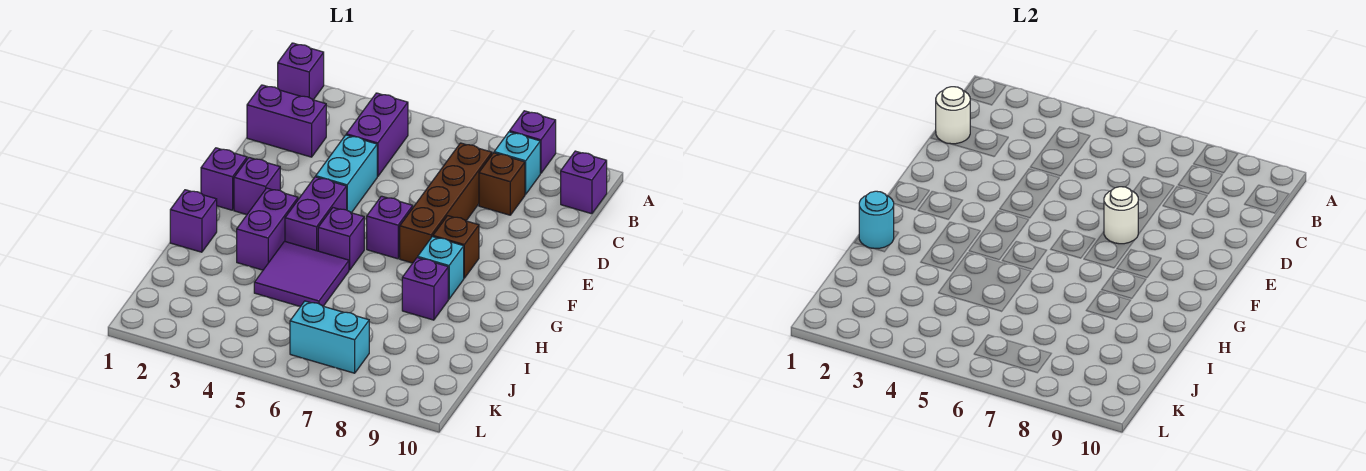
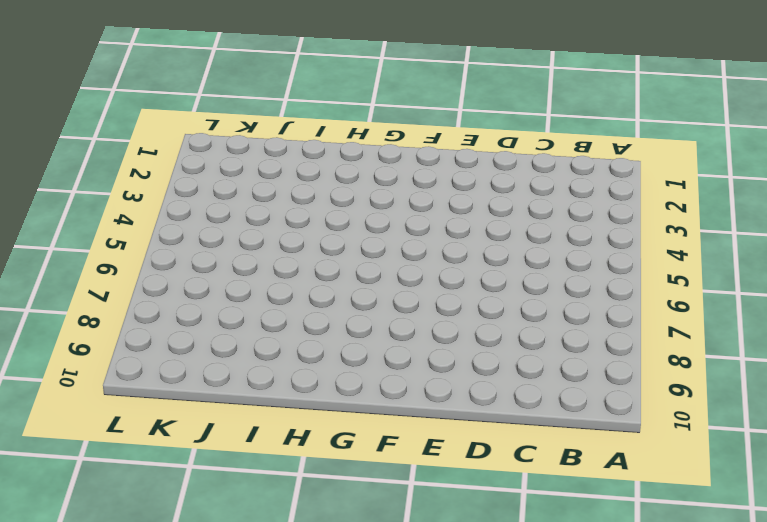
none -> purple 1x1 brick [278,43,324,100]
none -> purple 1x1 brick [510,111,556,173]
none -> purple 1x2 brick [346,93,408,177]

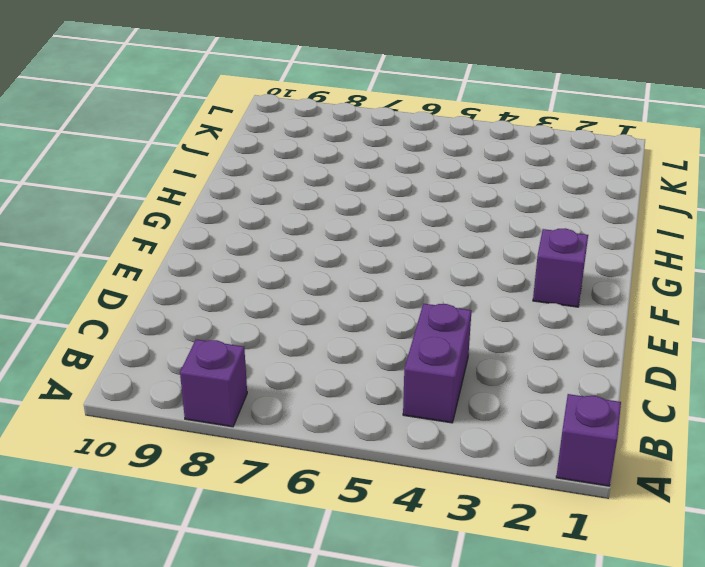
none -> cyan 1x1 brick [494,132,540,194]
none -> purple 1x1 brick [561,151,607,214]
none -> purple 1x2 brick [247,85,326,157]

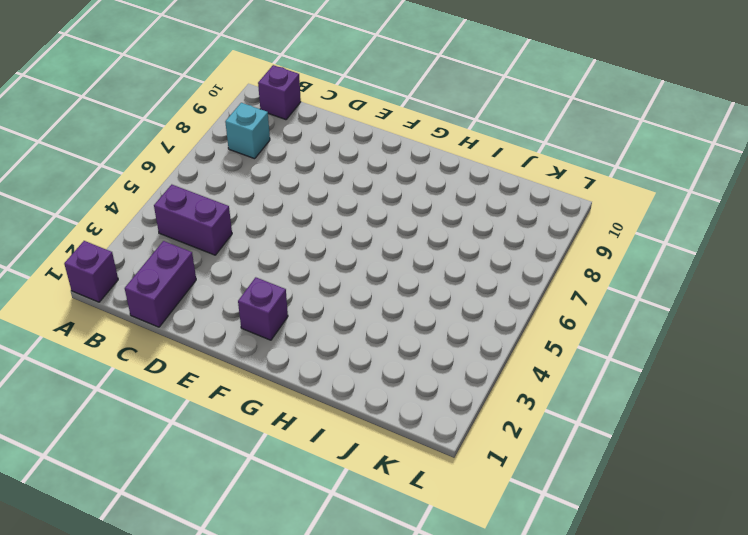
none -> purple 1x1 brick [510,111,556,173]
none -> brown 1x4 brick [400,143,492,263]
none -> brown 1x1 brick [479,153,525,215]

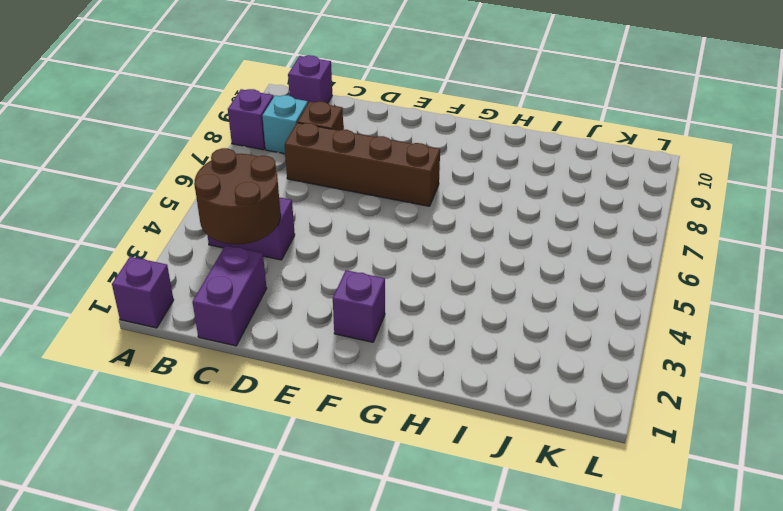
brown 2x2 round brick [194,148,281,244] -> none
none -> cyan 1x2 brick [316,135,377,213]
none -> purple 1x1 brick [201,148,247,210]
none -> purple 1x2 brick [285,177,347,251]

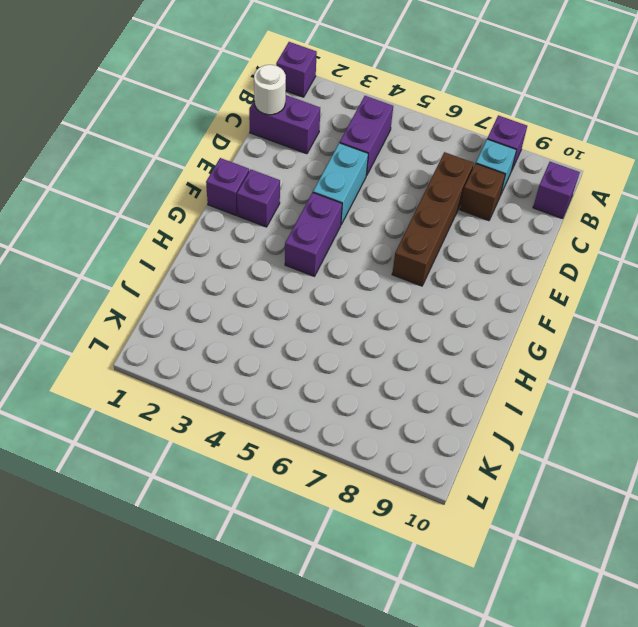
none -> purple 1x1 brick [367,196,413,259]
none -> brown 1x1 brick [433,216,479,278]
none -> purple 1x2 brick [237,188,298,270]

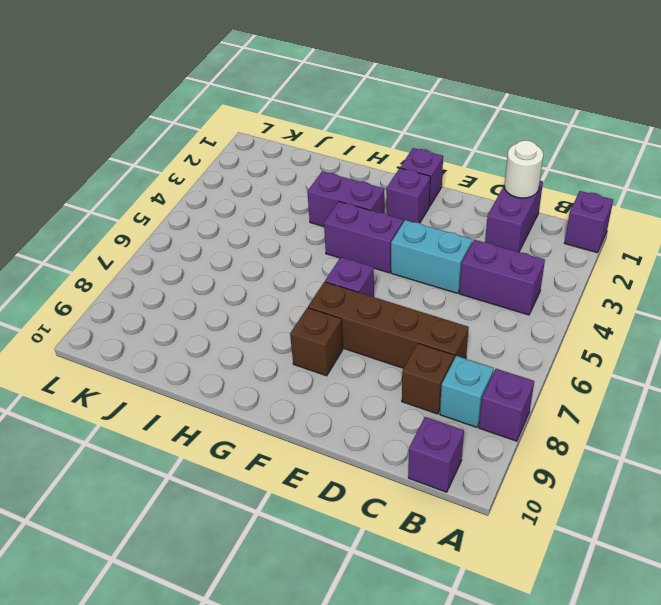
none -> purple 1x1 brick [318,208,364,270]
none -> cyan 1x1 brick [418,237,464,299]
none -> purple 1x1 brick [170,190,217,252]

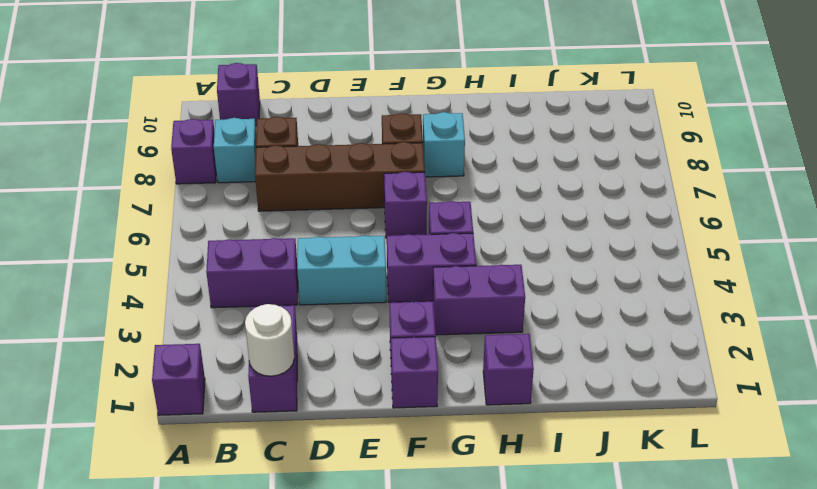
none -> purple 2x2 tile [254,241,349,307]
none -> purple 1x1 brick [402,258,448,320]
none -> cyan 1x2 brick [290,301,369,373]

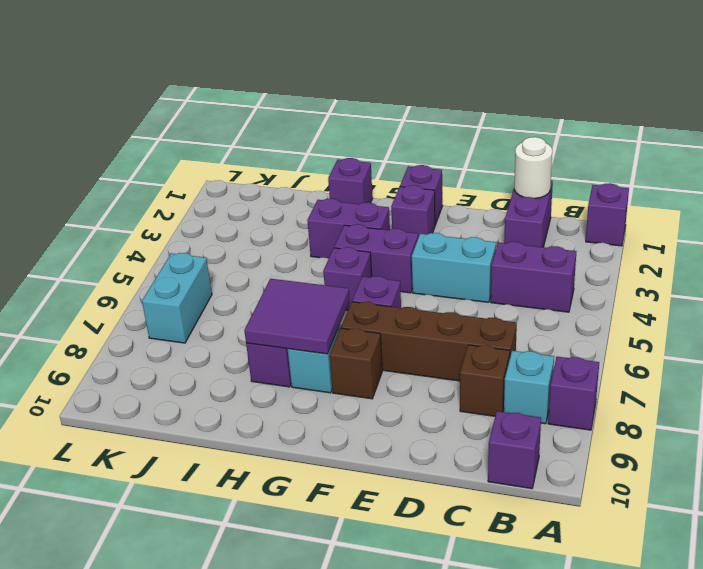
purple 2x2 tile [244,279,350,354] -> purple 2x2 tile moved to [254,241,349,307]
none -> white 1x1 round brick [1104,187,1138,244]
none -> cyan 1x1 round brick [859,191,894,248]

